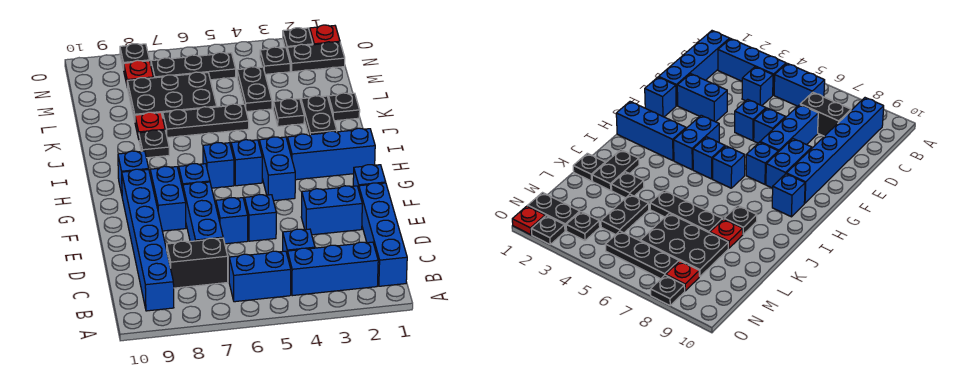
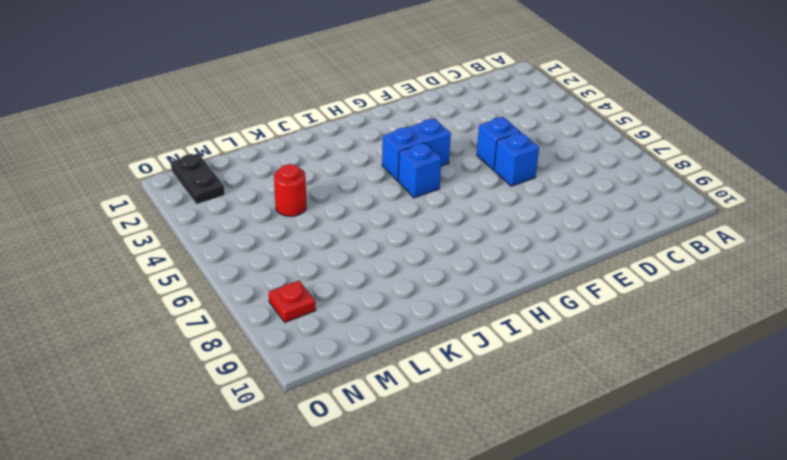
red 1x1 round brick [274,164,306,216] -> black 1x2 plate [237,67,272,112]
none -> blue 1x4 brick [359,183,407,286]
none -> blue 1x3 brick [287,242,378,296]
none -> blue 1x2 brick [229,251,291,302]
none -> blue 1x6 brick [122,169,174,311]

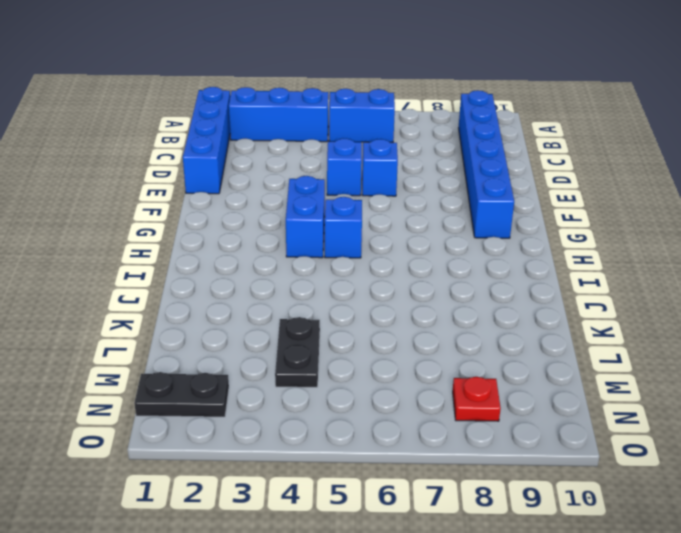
none -> blue 1x1 brick [283,229,315,255]
none -> black 1x2 brick [167,238,228,288]
none -> blue 1x3 brick [183,182,223,241]
none -> blue 1x2 brick [301,186,362,235]

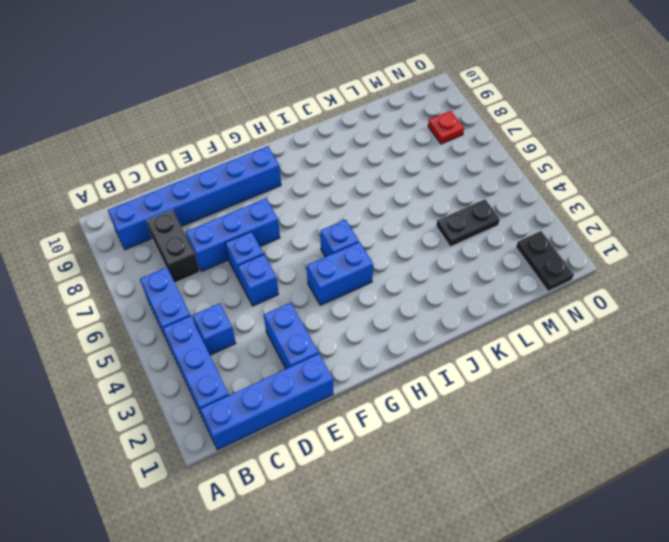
none -> blue 1x1 brick [353,165,386,189]
none -> blue 1x2 brick [150,166,186,231]
none -> blue 1x1 brick [179,164,210,189]
none -> blue 1x3 brick [287,128,375,180]

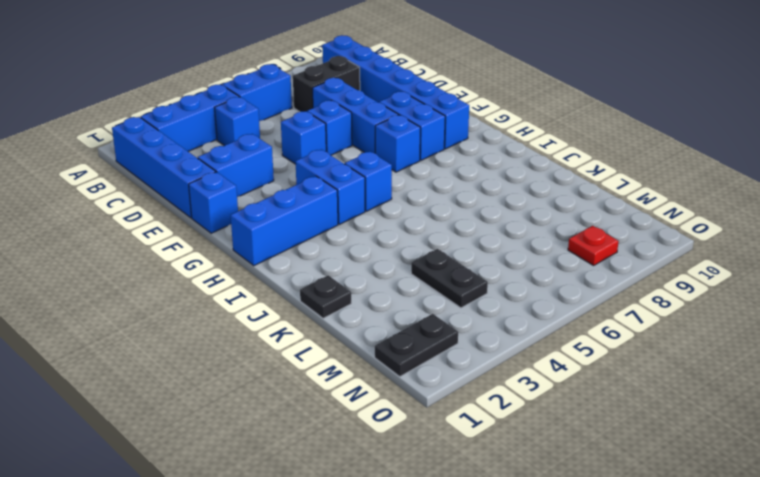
none -> blue 1x1 brick [203,143,234,188]
none -> blue 1x1 brick [118,151,149,194]
none -> black 1x2 plate [301,96,337,135]
none -> black 1x1 plate [139,130,169,158]

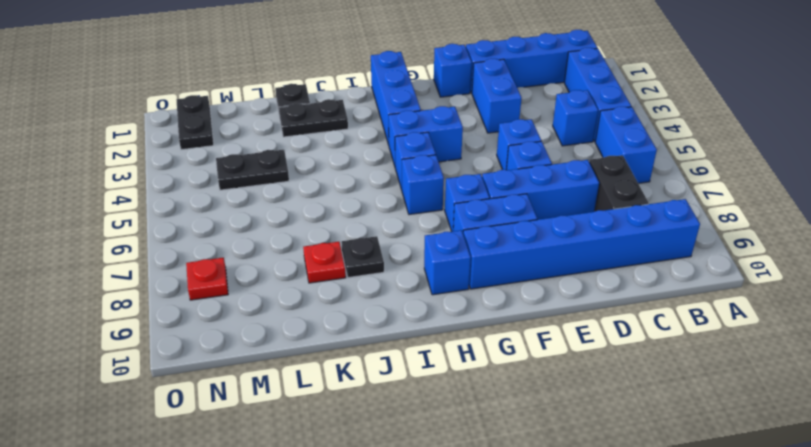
none -> black 1x1 plate [273,99,304,126]
none -> black 1x3 plate [163,104,249,138]
none -> black 2x3 plate [127,72,217,121]
none -> black 1x1 plate [260,47,290,74]

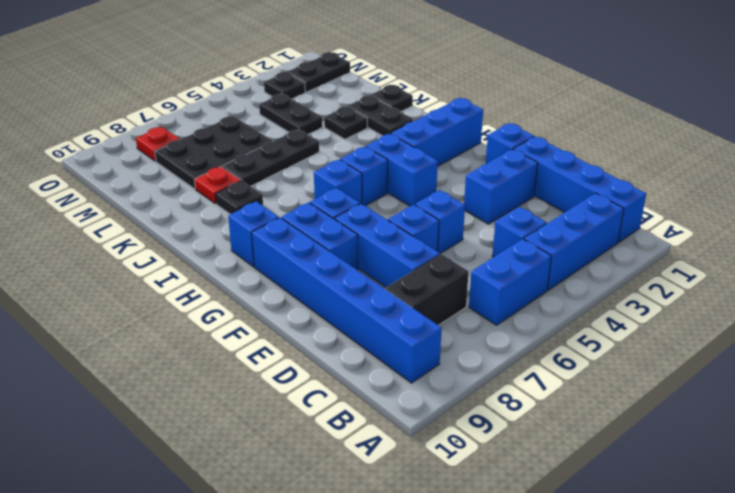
none -> black 1x3 plate [151,52,236,80]
none -> red 1x1 plate [310,25,340,45]
none -> black 1x1 plate [283,28,313,49]
none -> black 1x1 plate [120,44,150,70]

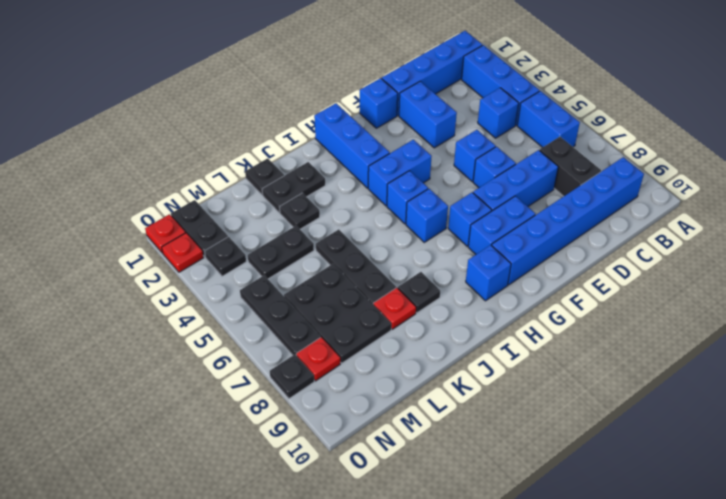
red 1x1 plate [162,233,204,272] -> black 1x1 plate [283,28,313,49]

